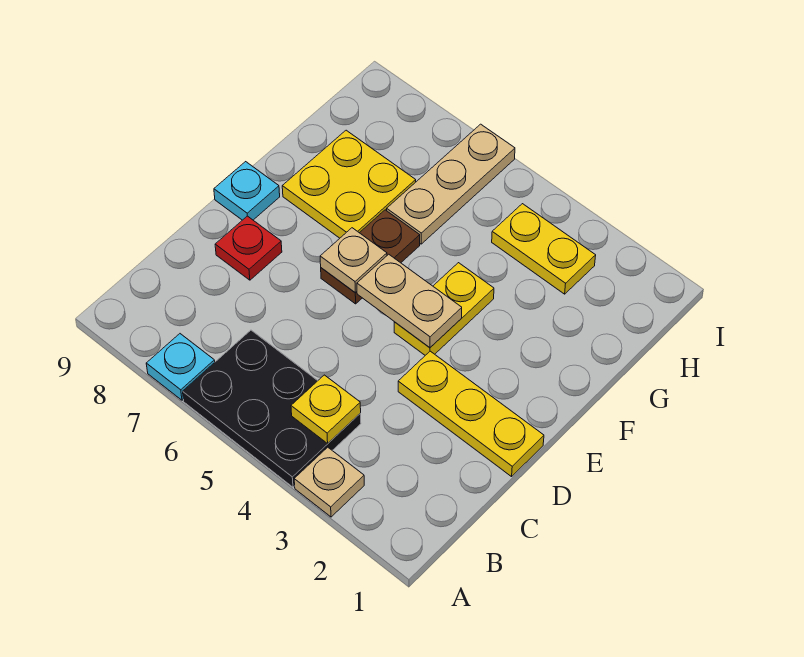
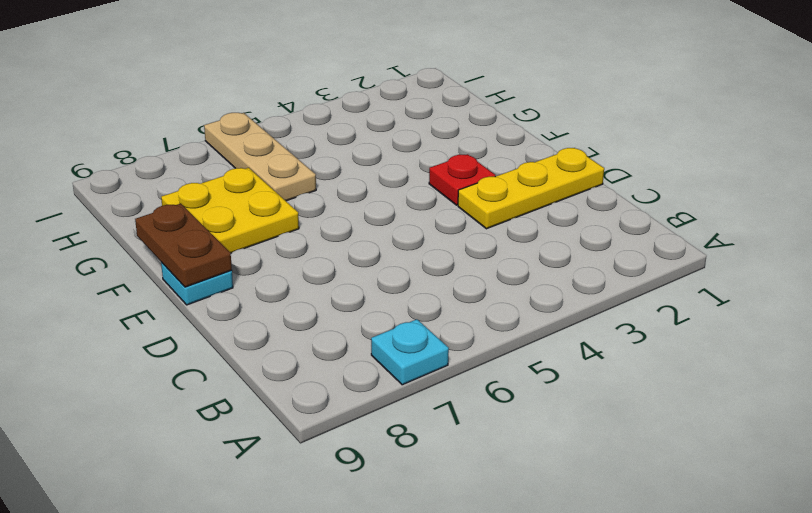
red 1x1 plate [429,154,496,205] -> red 1x1 plate moved to [215,216,282,280]
brown 1x2 plate [135,204,232,287] -> brown 1x2 plate moved to [321,210,420,304]
none -> tan 1x1 plate [294,447,364,517]
none -> black 2x3 plate [183,330,361,487]
none -> yellow 1x2 plate [394,263,494,355]

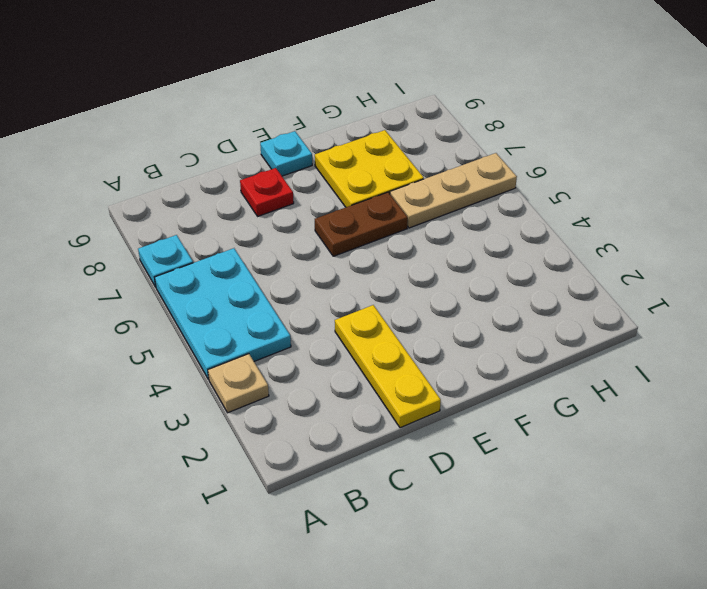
cyan 2x3 plate [155,248,291,379] -> black 2x3 plate [183,330,361,487]
none -> yellow 1x2 plate [394,263,494,355]
none -> yellow 1x2 plate [492,204,596,294]
none -> yellow 1x1 plate [291,375,361,443]

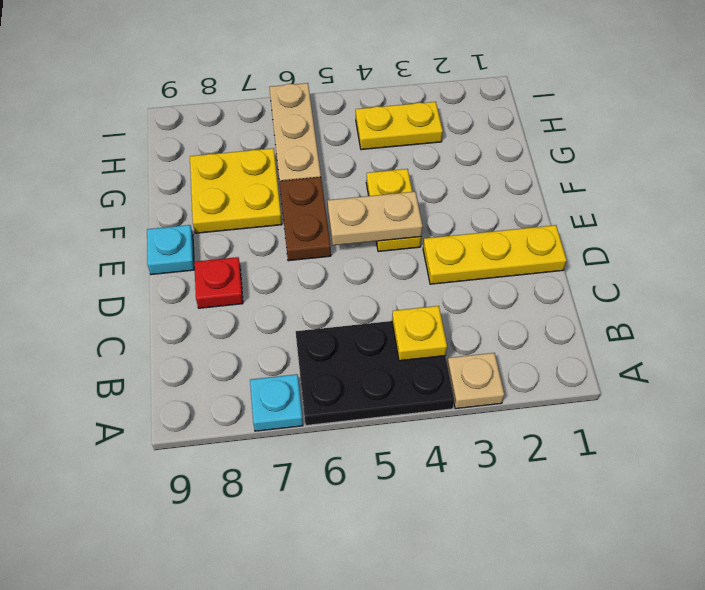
none -> tan 1x1 plate [320,228,387,293]

